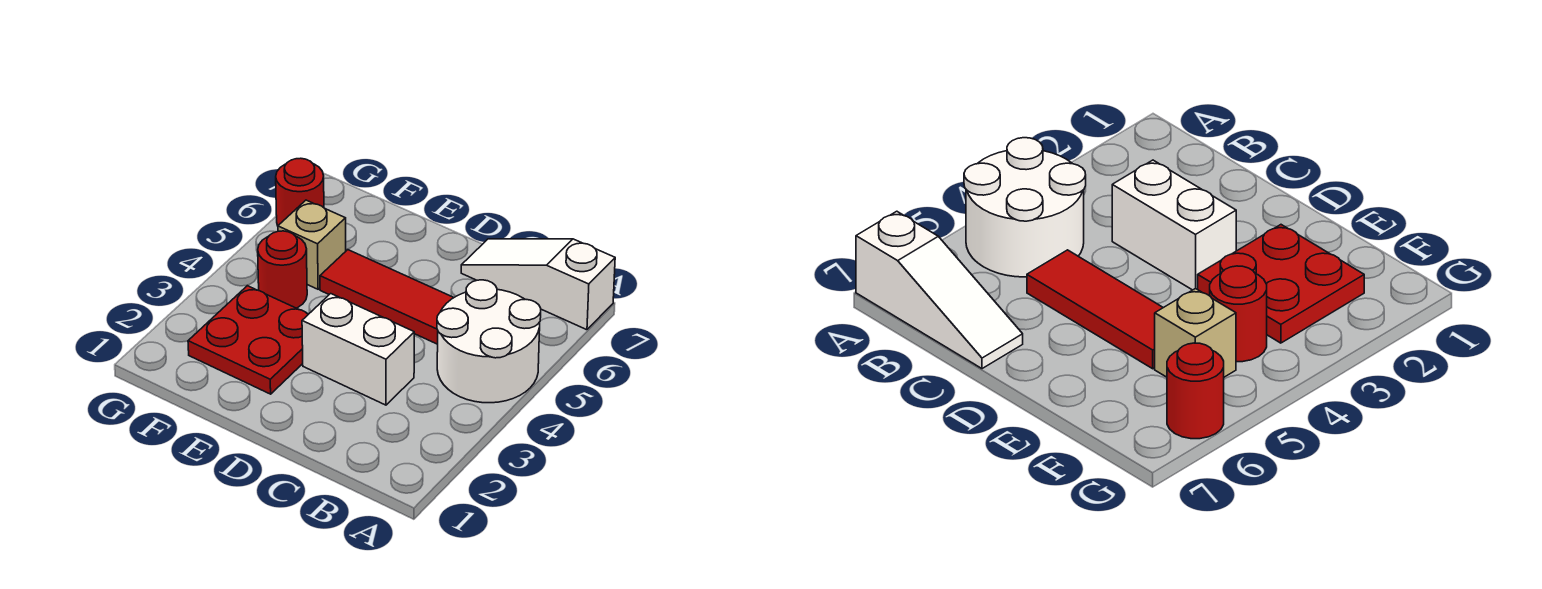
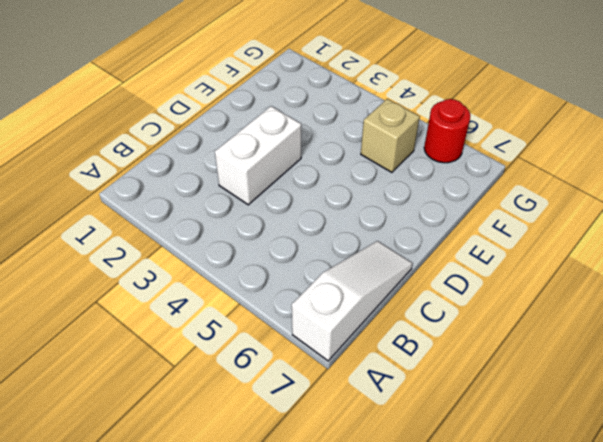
none -> white 2x2 round brick [437,280,541,403]
none -> red 1x3 tile [320,250,454,344]

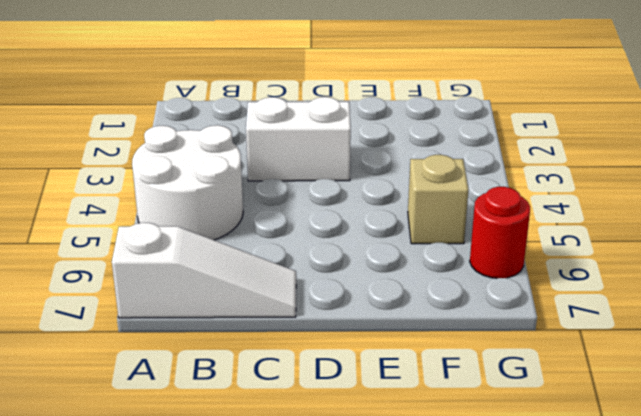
none -> red 1x3 tile [320,250,454,344]
none -> red 2x2 plate [188,286,308,394]

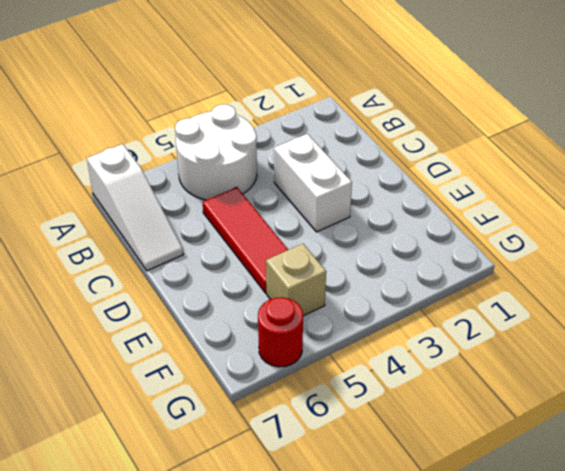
none -> red 2x2 plate [188,286,308,394]
none -> red 1x1 round brick [258,231,307,308]

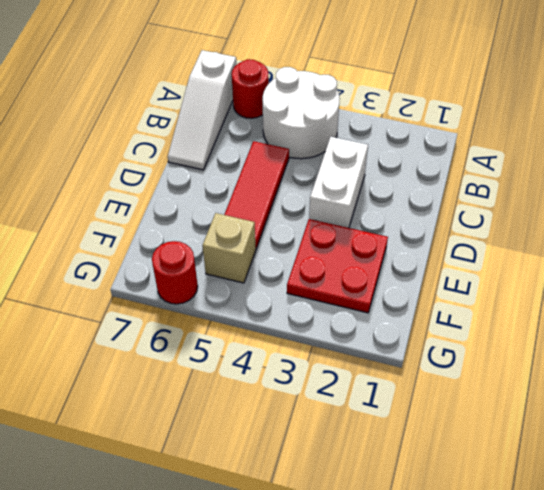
red 1x1 round brick [232,59,269,118] -> red 1x1 round brick moved to [258,231,307,308]

